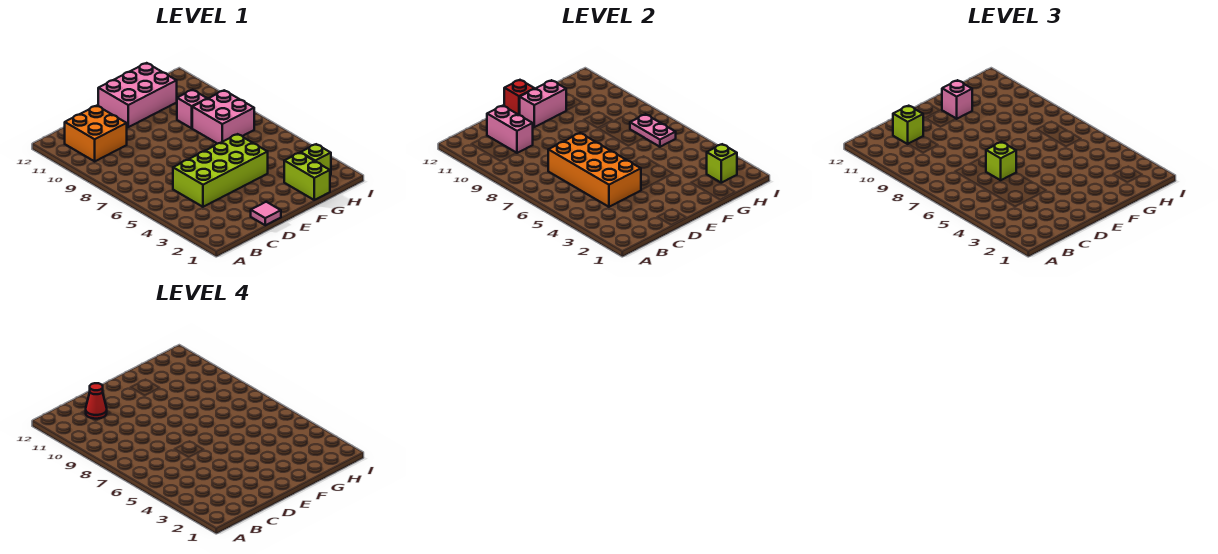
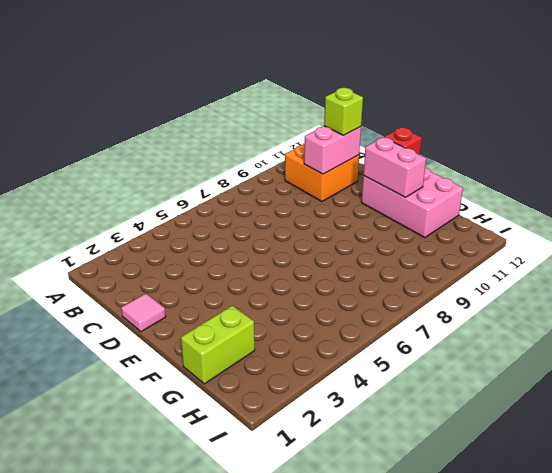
none -> lime 2x4 brick [173,134,268,207]
none -> pink 2x2 brick [192,90,254,144]
none -> pink 1x1 brick [177,90,207,128]

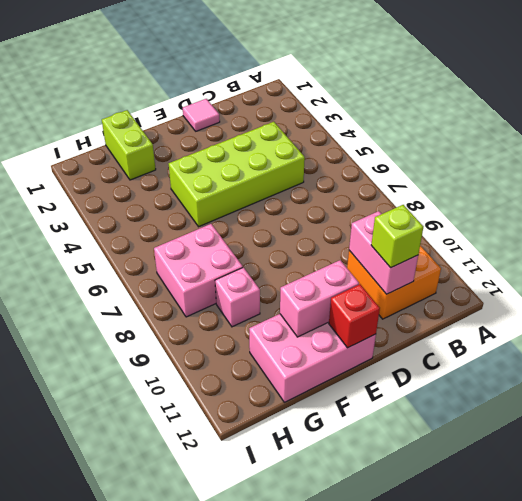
none -> lime 1x1 brick [301,144,331,175]
none -> orange 2x4 brick [548,133,641,207]
none -> lime 1x1 brick [707,144,737,183]

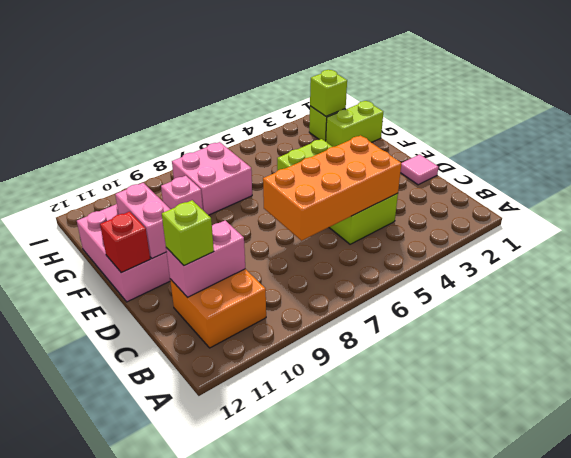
none -> pink 1x2 plate [630,114,676,147]
none -> lime 1x1 brick [986,142,1016,180]
none -> pink 1x1 brick [942,80,972,119]

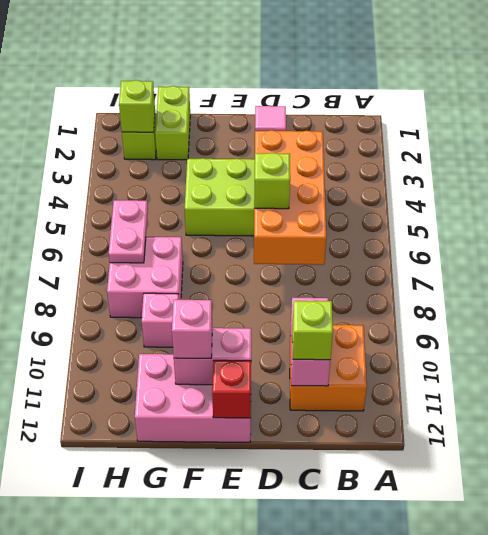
none -> red 1x1 cone [86,383,107,419]

